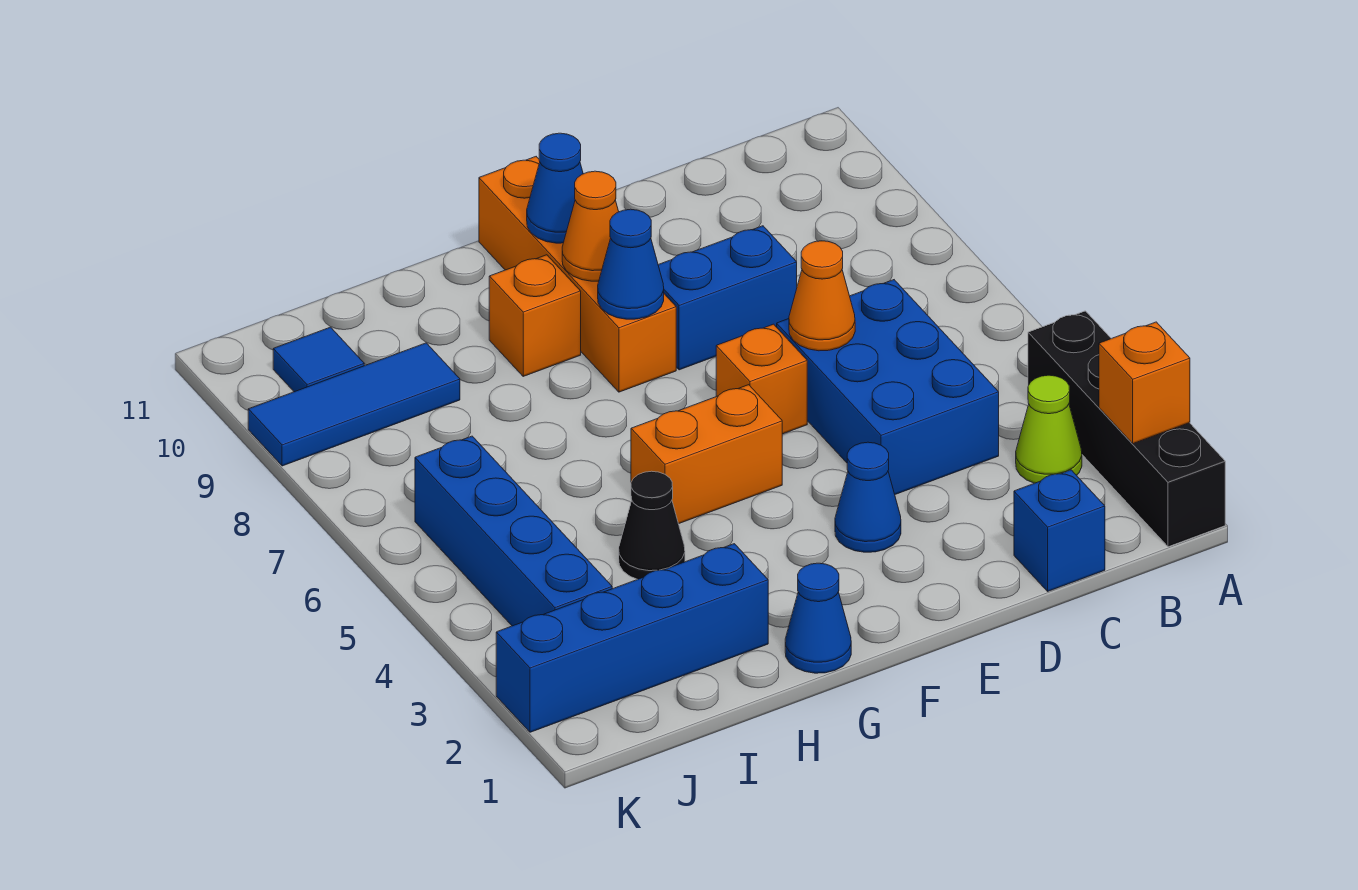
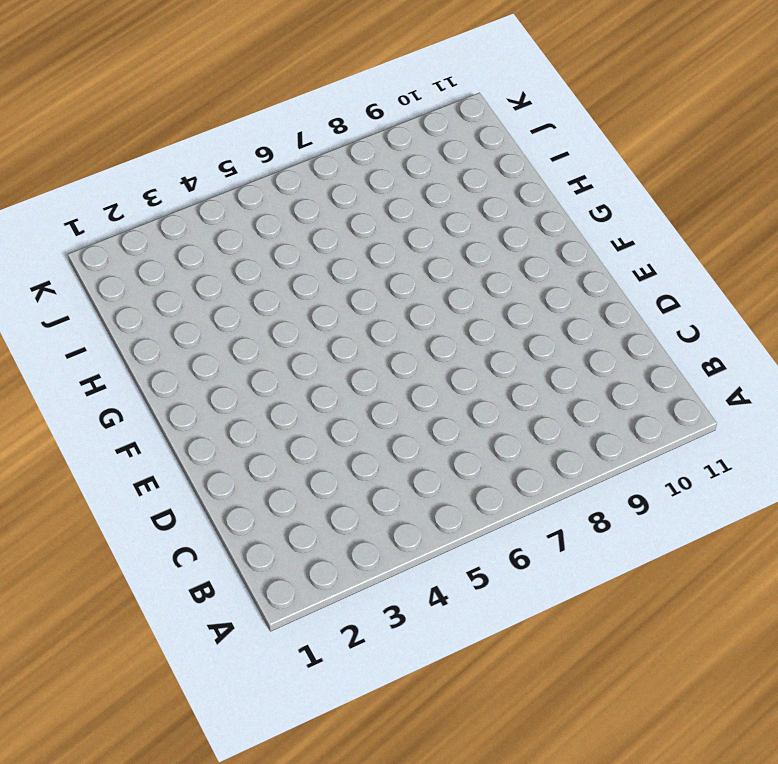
none -> black 1x4 brick [1028,311,1225,547]
none -> lime 1x1 cone [1016,375,1082,483]
none -> blue 1x1 brick [1014,470,1105,591]

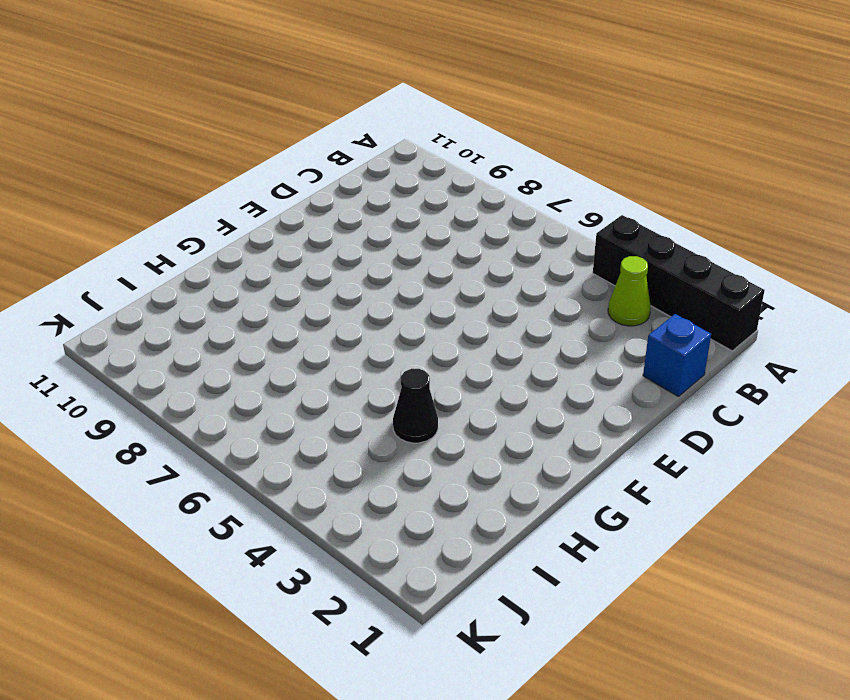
none -> blue 2x3 brick [777,280,999,494]
none -> blue 1x2 brick [658,226,797,370]
none -> blue 1x1 cone [835,442,901,552]

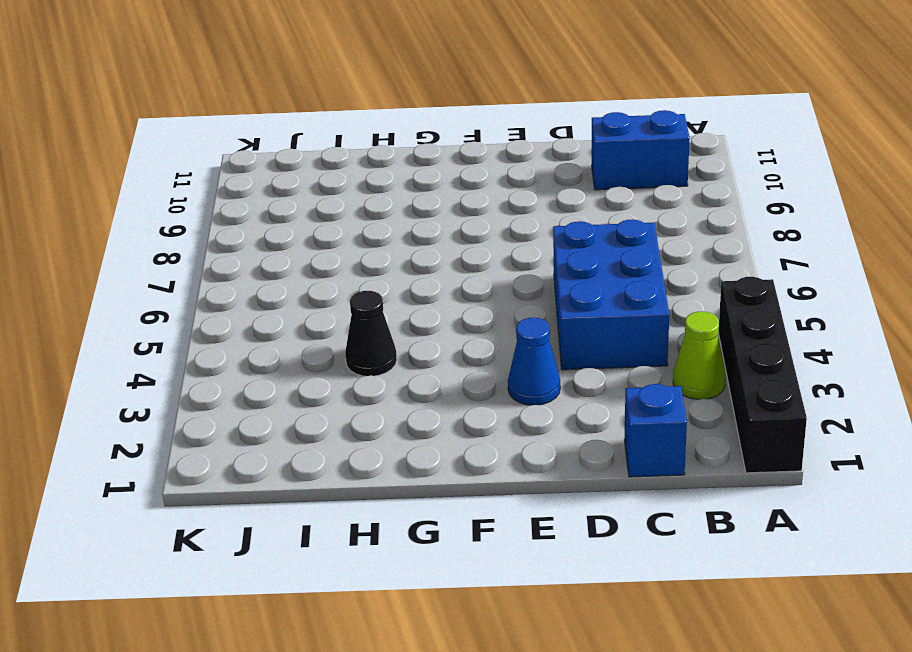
blue 1x2 brick [592,110,690,190] -> blue 1x2 brick moved to [658,226,797,370]
none -> orange 1x1 brick [716,324,807,434]
none -> orange 1x2 brick [631,385,782,524]
none -> orange 1x4 brick [479,157,676,392]

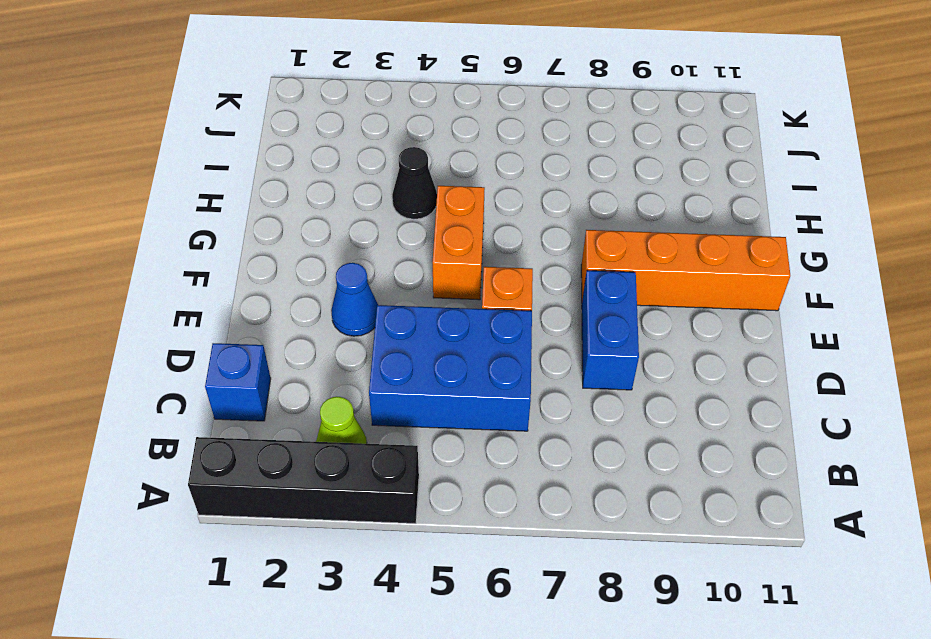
none -> blue 1x1 cone [785,563,851,673]
none -> orange 1x1 brick [489,255,581,376]
none -> blue 1x4 brick [496,544,768,732]

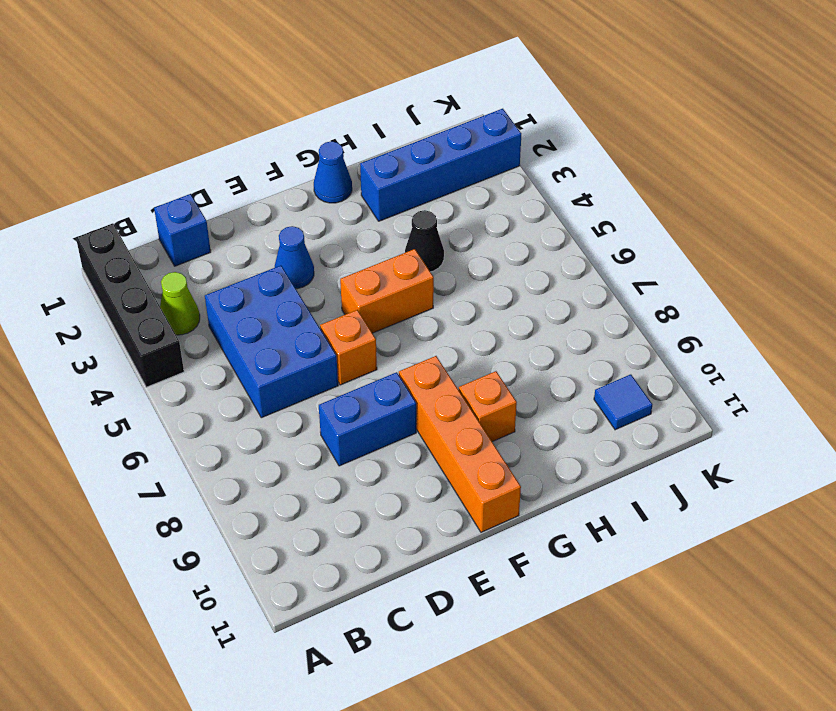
none -> blue 1x3 tile [248,343,460,466]
none -> blue 1x4 brick [415,436,612,626]
none -> orange 1x1 brick [1099,322,1190,444]

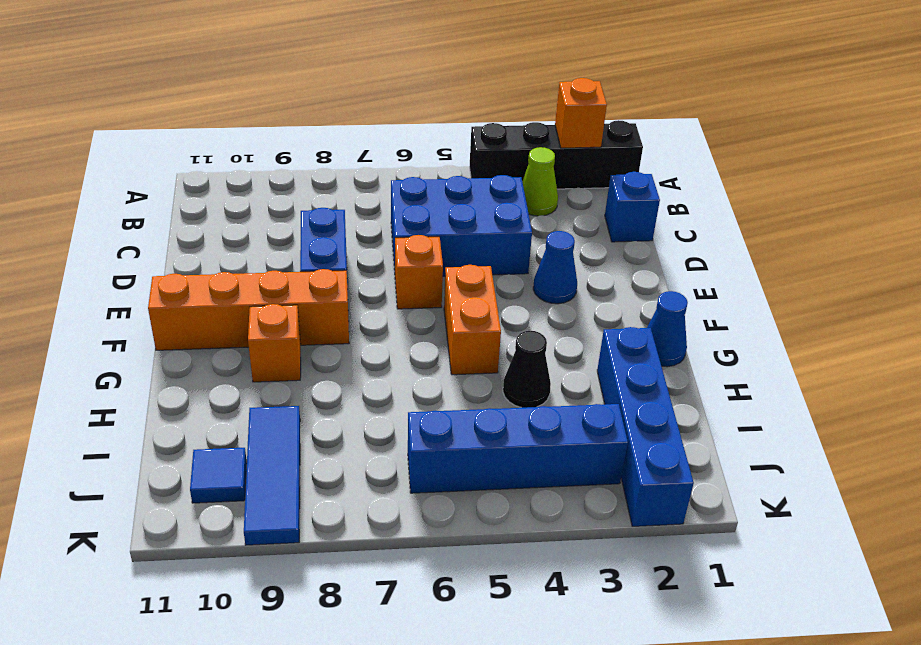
none -> orange 1x1 cone [789,241,855,351]
none -> blue 1x1 cone [598,209,664,319]
none -> orange 1x1 cone [562,171,619,281]

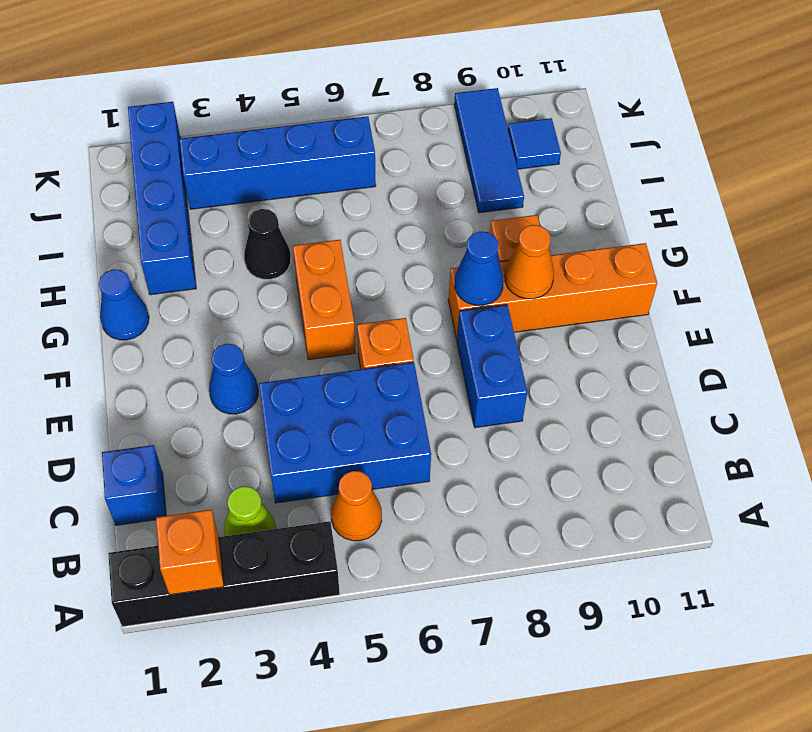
orange 1x1 cone [331,471,382,541] -> orange 1x1 cone moved to [789,241,855,351]
none -> blue 1x1 cone [527,133,583,243]

